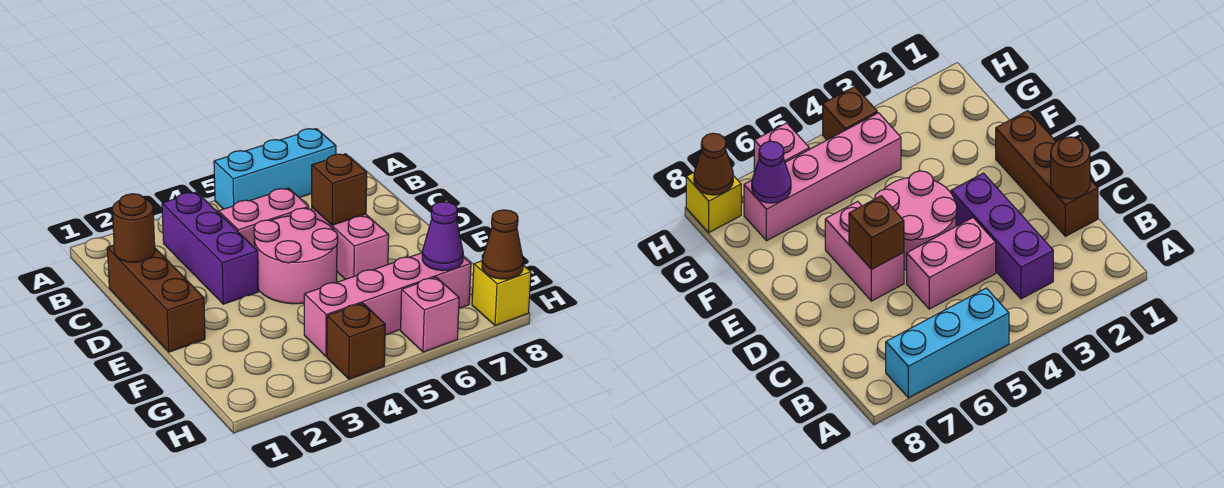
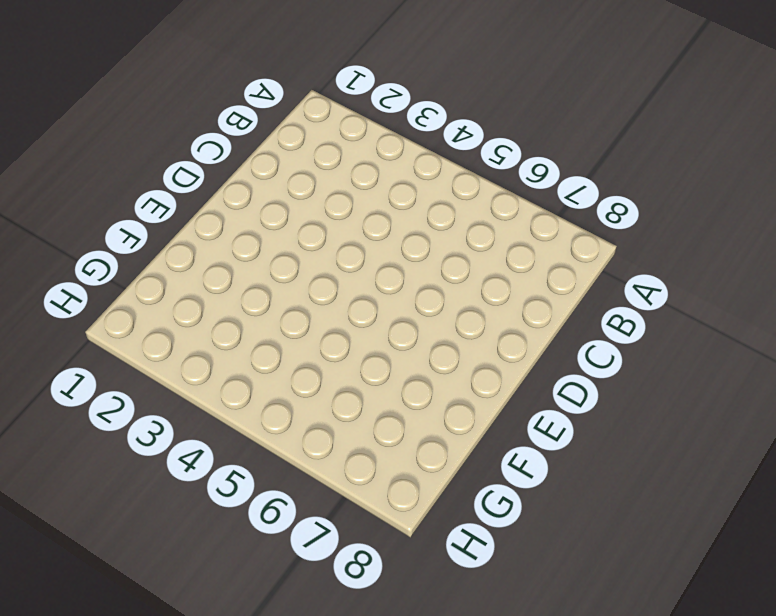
none -> cyan 1x3 brick [214,129,336,209]
none -> purple 1x3 brick [162,192,258,304]
none -> brown 1x3 brick [107,245,205,352]

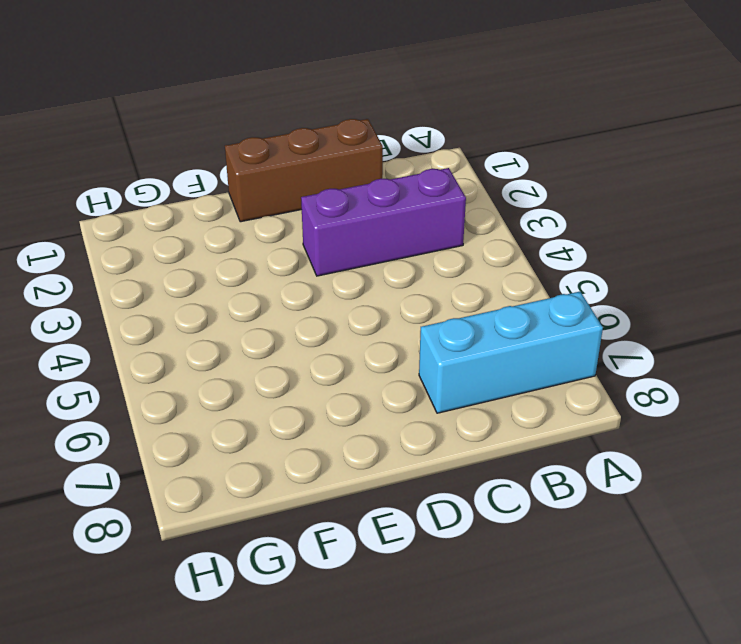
cyan 1x3 brick [419,292,603,413] -> cyan 1x3 brick turned to [214,129,336,209]
none -> pink 1x2 brick [219,188,309,248]
none -> pink 2x2 round brick [254,208,338,304]
none -> pink 1x2 brick [312,207,389,279]

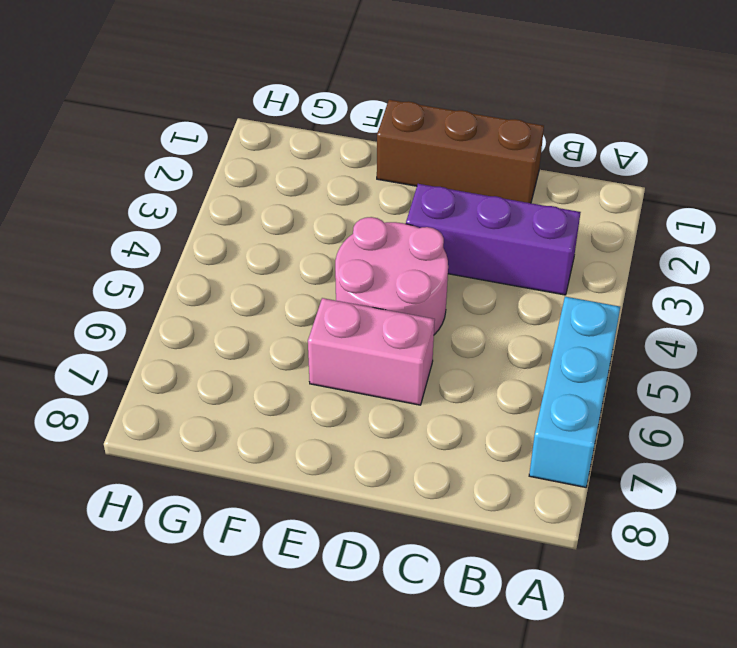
none -> pink 1x2 brick [219,188,309,248]
none -> pink 1x4 brick [304,253,471,356]
none -> brown 1x1 brick [327,303,385,379]

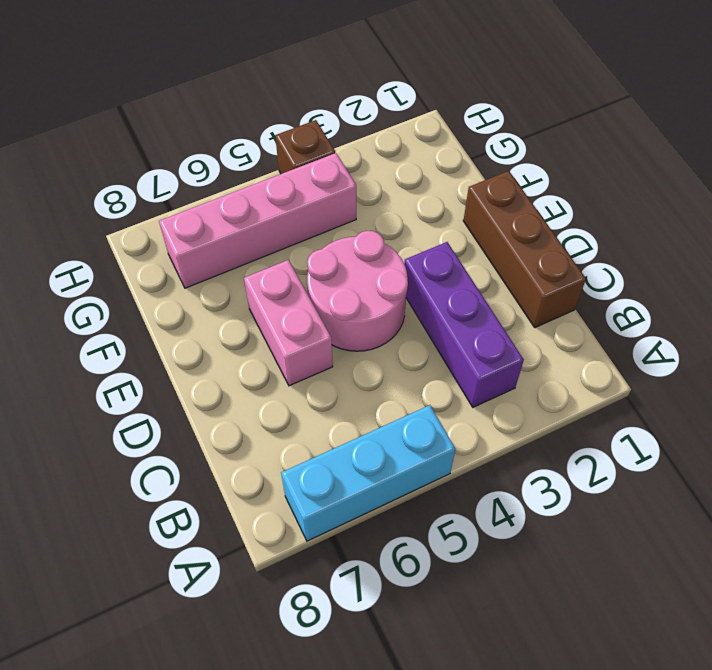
none -> pink 1x2 brick [219,188,309,248]
none -> pink 1x1 brick [401,277,459,352]
none -> yellow 1x1 brick [472,261,531,325]

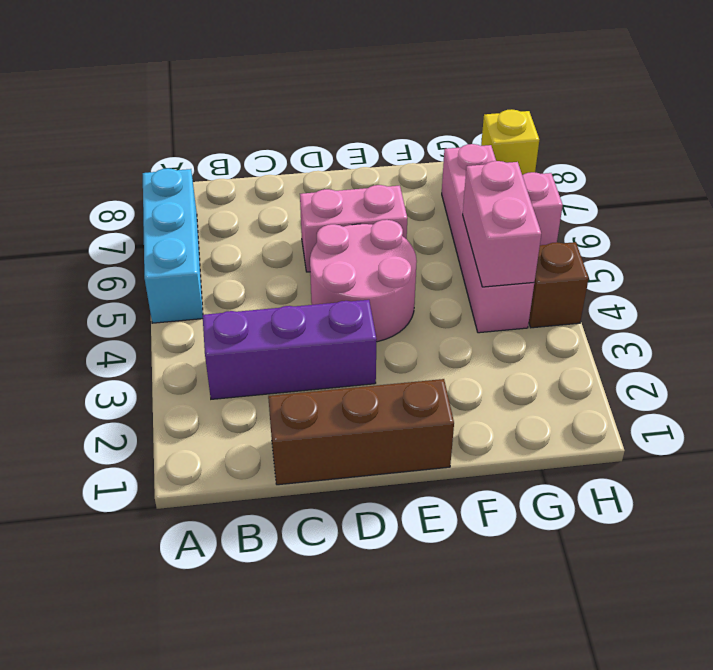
pink 1x2 brick [463,161,541,287] -> pink 1x2 brick moved to [219,188,309,248]
none -> brown 1x1 round brick [112,194,155,262]
none -> brown 1x1 brick [312,154,367,225]
none -> purple 1x1 cone [422,202,463,271]

